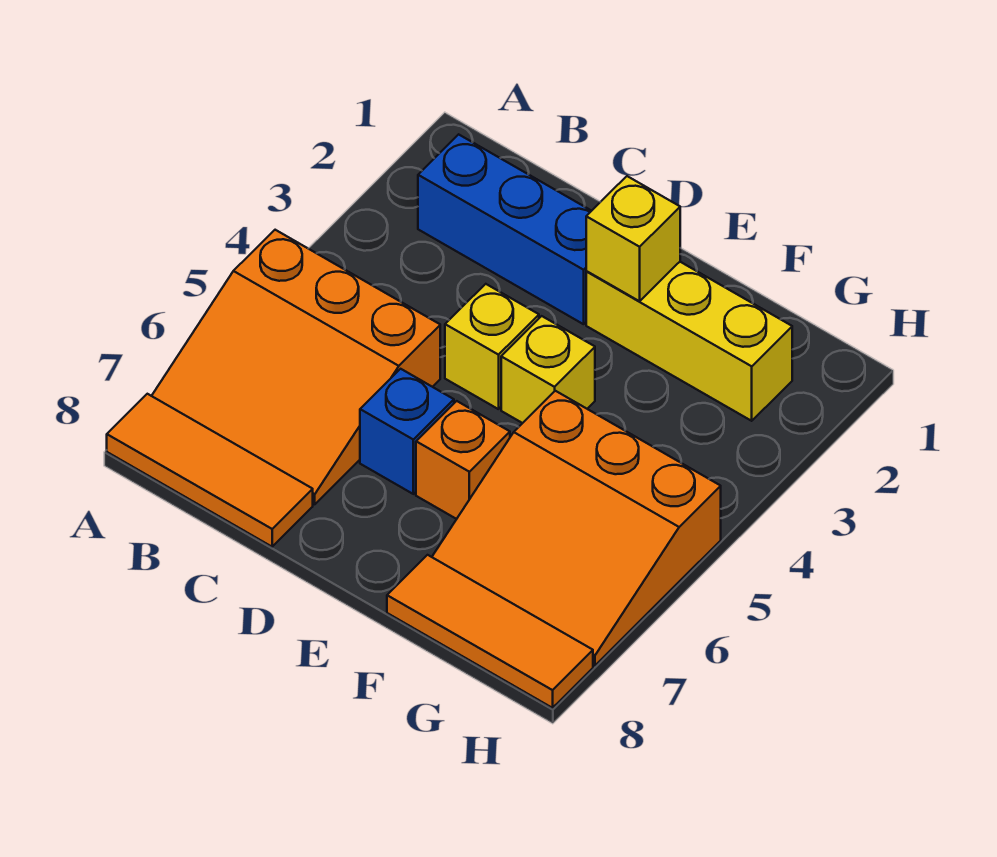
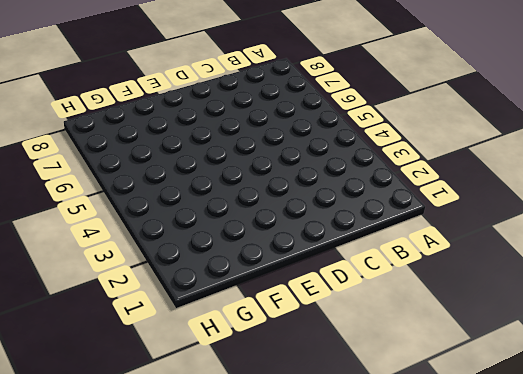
none -> orange 3x3 slope [152,230,440,504]
none -> orange 1x3 tile [107,394,313,547]

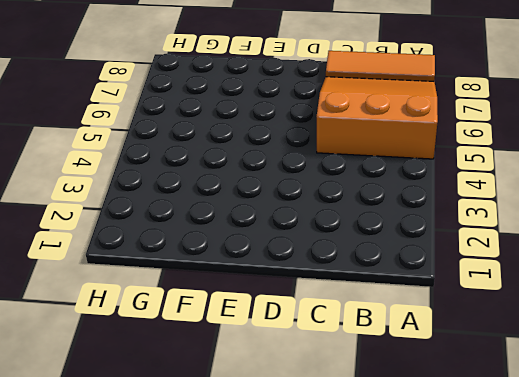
none -> blue 1x3 brick [418,134,591,324]
none -> yellow 1x1 brick [445,284,539,409]

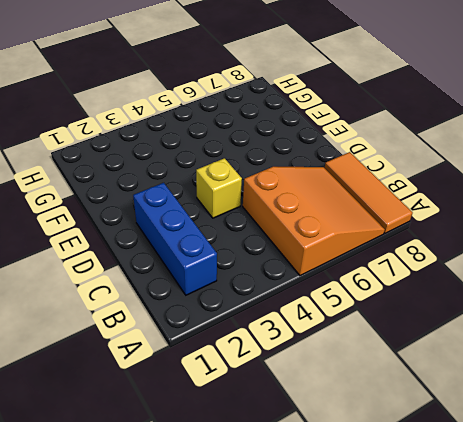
none -> blue 1x1 brick [360,369,454,494]
none -> yellow 1x3 brick [586,262,792,421]

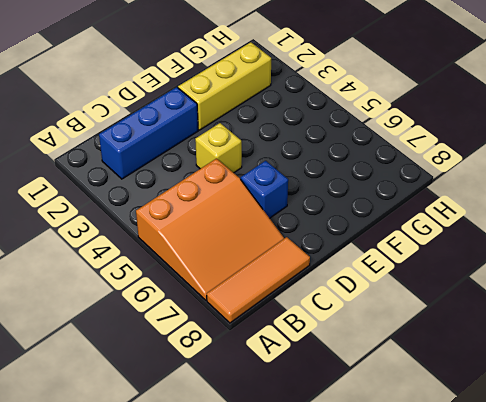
none -> yellow 1x1 brick [501,316,595,423]
none -> orange 1x1 brick [416,401,510,519]

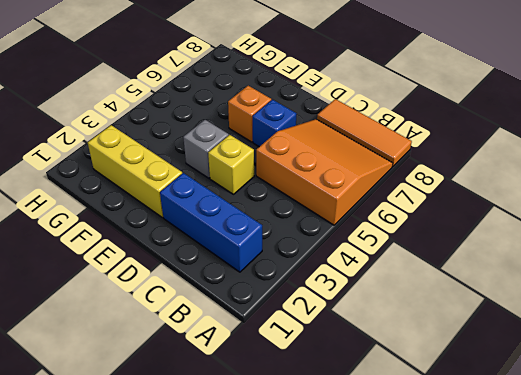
grey 1x1 brick [183,120,229,178] -> yellow 1x1 brick [501,316,595,423]
none -> orange 3x3 slope [432,391,721,665]
none -> orange 1x3 tile [387,555,593,708]

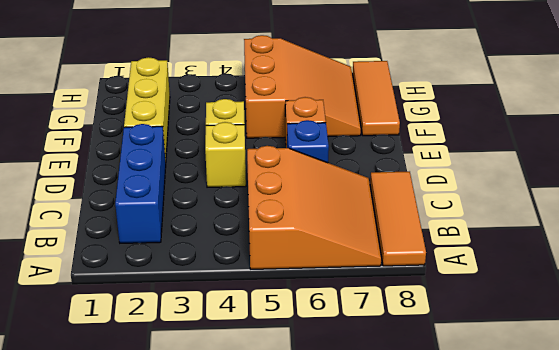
none -> yellow 1x1 brick [586,176,680,301]

